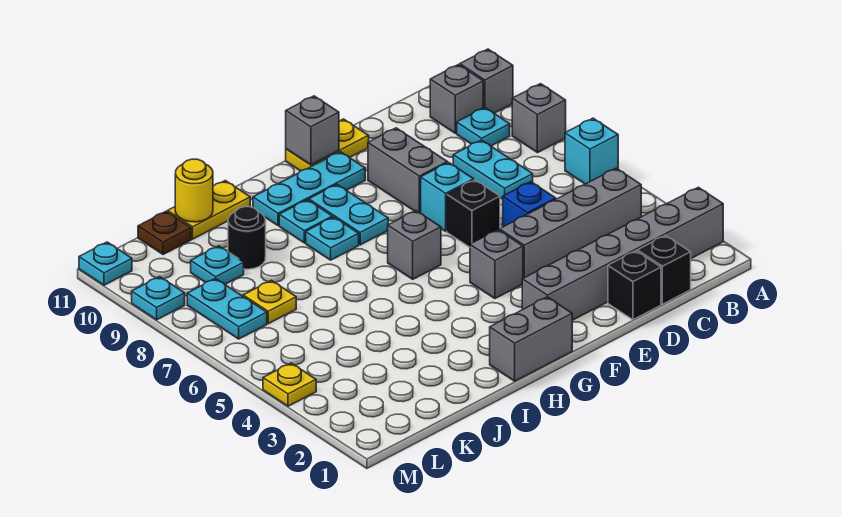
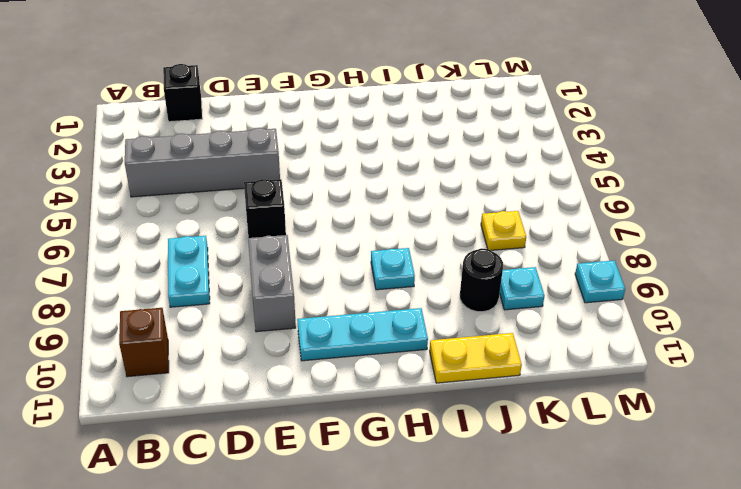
brown 1x1 brick [119,308,169,377] -> grey 1x1 brick [430,65,483,133]
none -> grey 1x6 brick [522,187,723,320]
none -> cyan 1x1 brick [565,118,618,184]
none -> grey 1x1 brick [512,84,566,153]
none -> grey 1x1 brick [460,49,513,113]

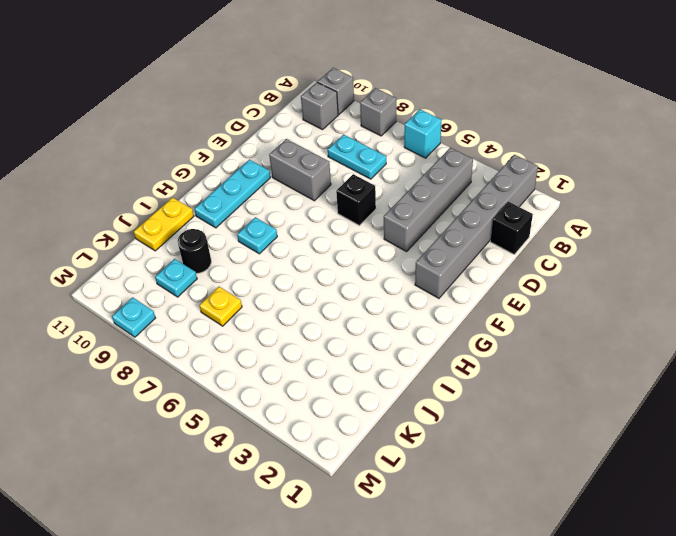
none -> cyan 1x1 plate [457,107,510,146]
none -> black 1x1 brick [608,251,661,320]
none -> blue 1x1 brick [503,182,556,227]
none -> cyan 1x1 brick [421,162,474,231]

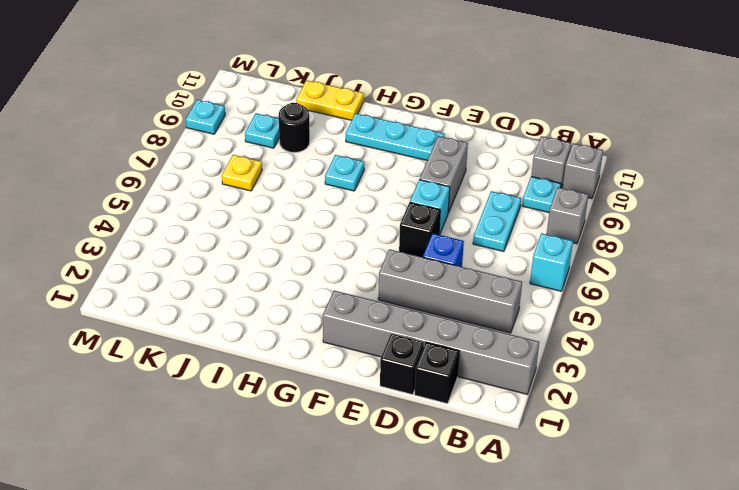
none -> yellow 1x2 plate [286,119,369,171]
none -> grey 1x1 brick [470,230,523,299]
none -> grey 1x2 brick [490,297,572,381]
none -> grey 1x1 brick [388,211,441,279]

